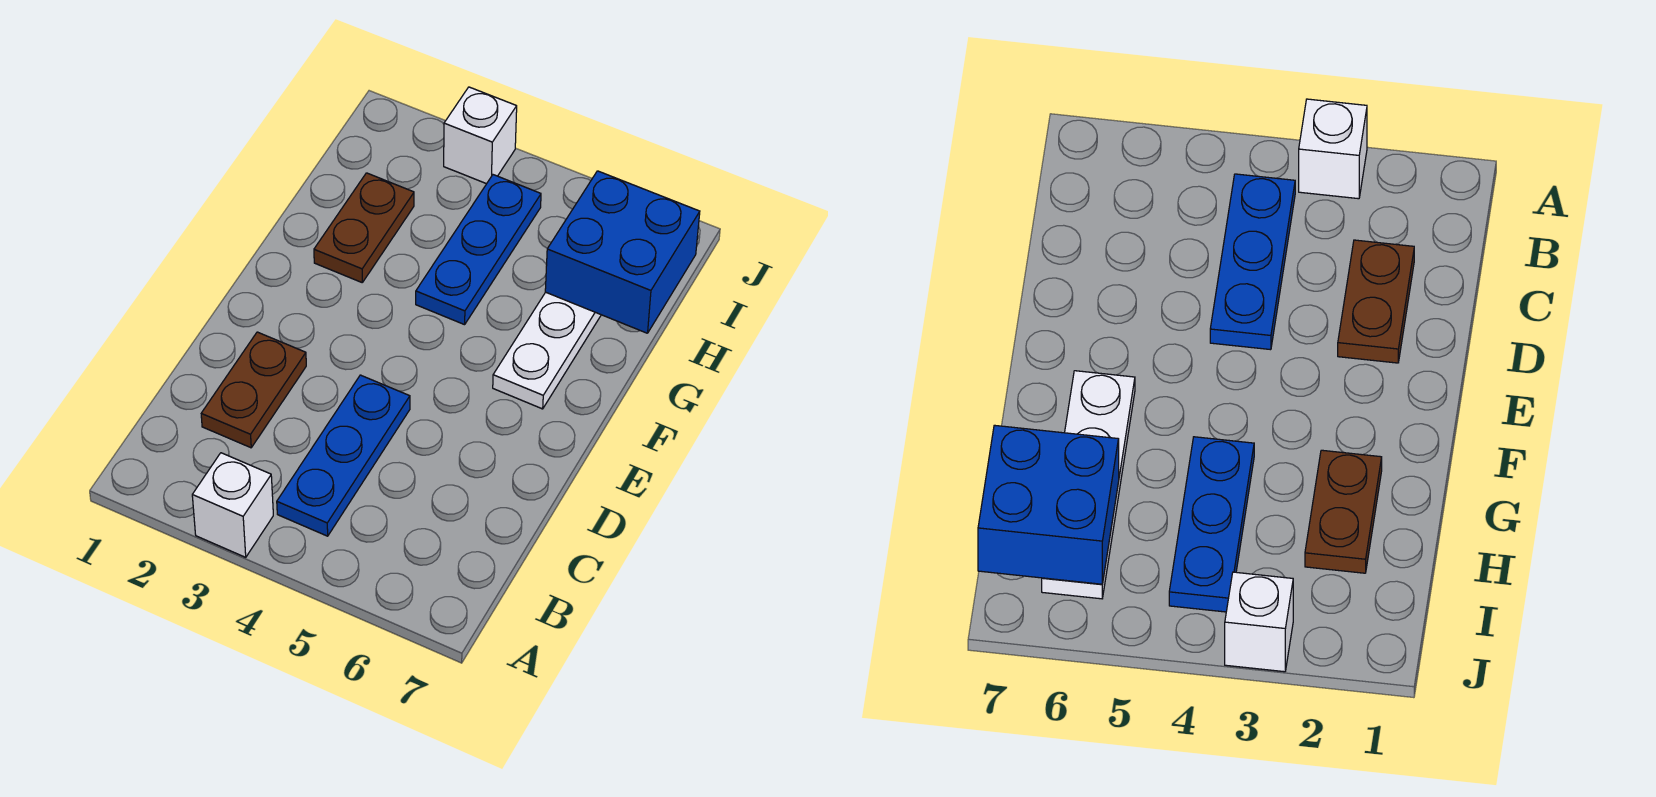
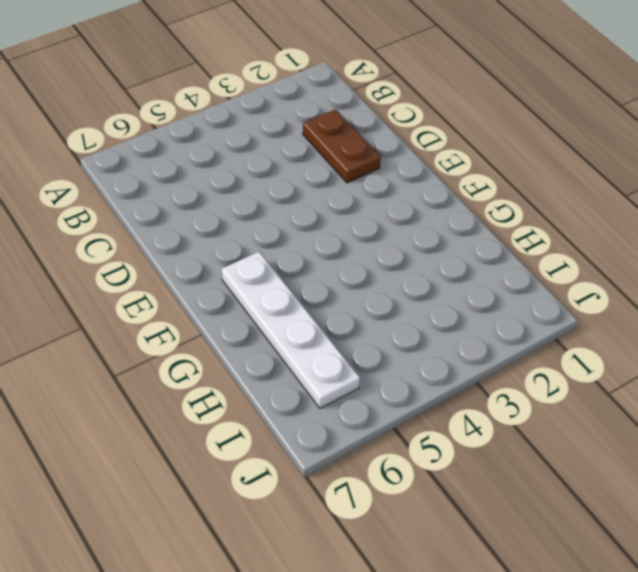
none -> white 1x1 brick [192,453,273,557]
none -> blue 1x3 plate [277,375,410,536]

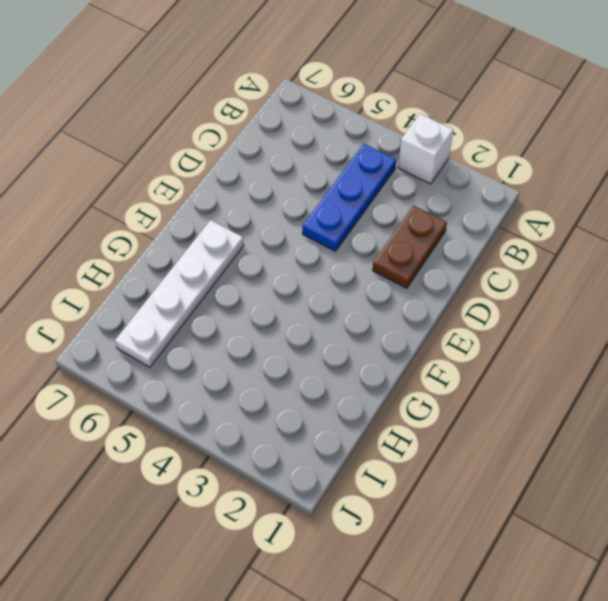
none -> brown 1x2 plate [314,173,414,282]
none -> blue 1x3 plate [416,175,541,325]

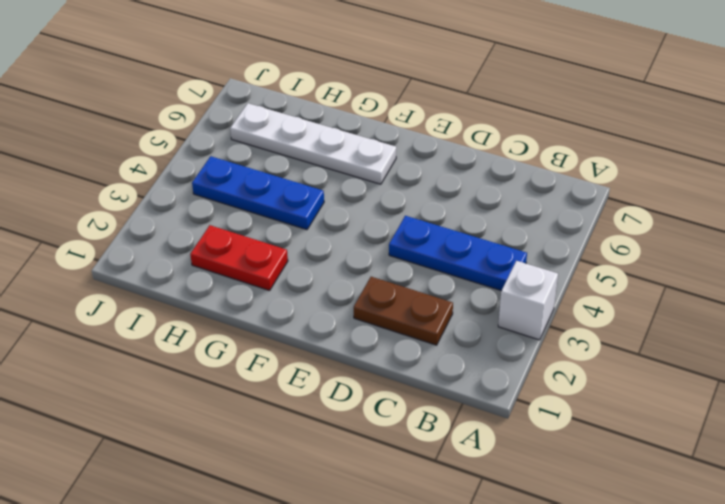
red 1x2 plate [190,225,288,291] -> brown 1x2 plate [314,173,414,282]
none -> white 1x1 brick [444,87,517,184]
none -> blue 2x2 brick [545,171,700,333]

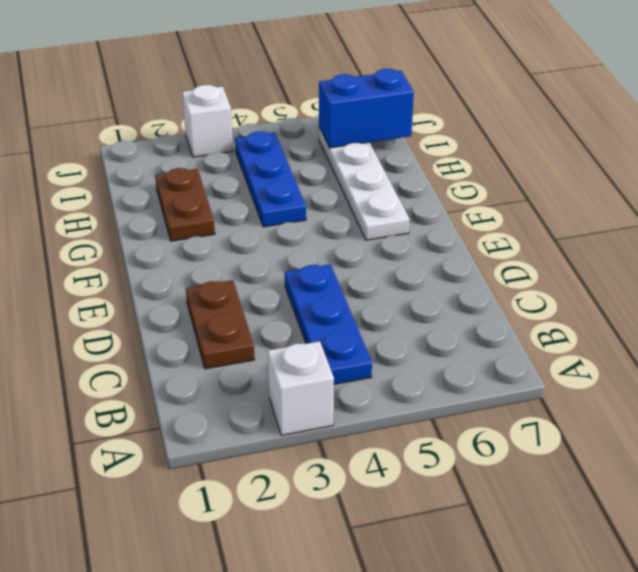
blue 1x2 brick [319,69,414,148] -> blue 2x2 brick [545,171,700,333]

